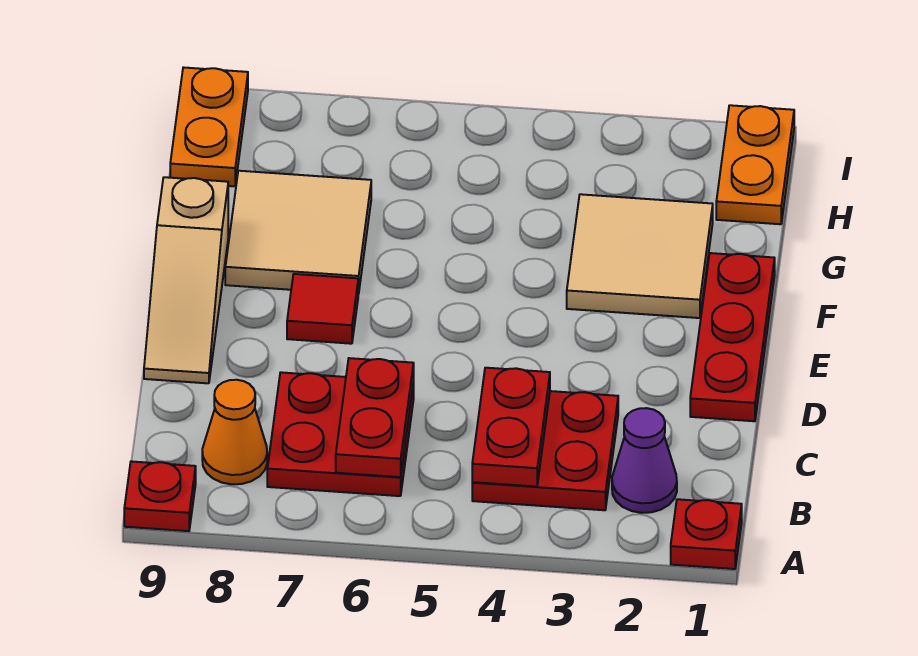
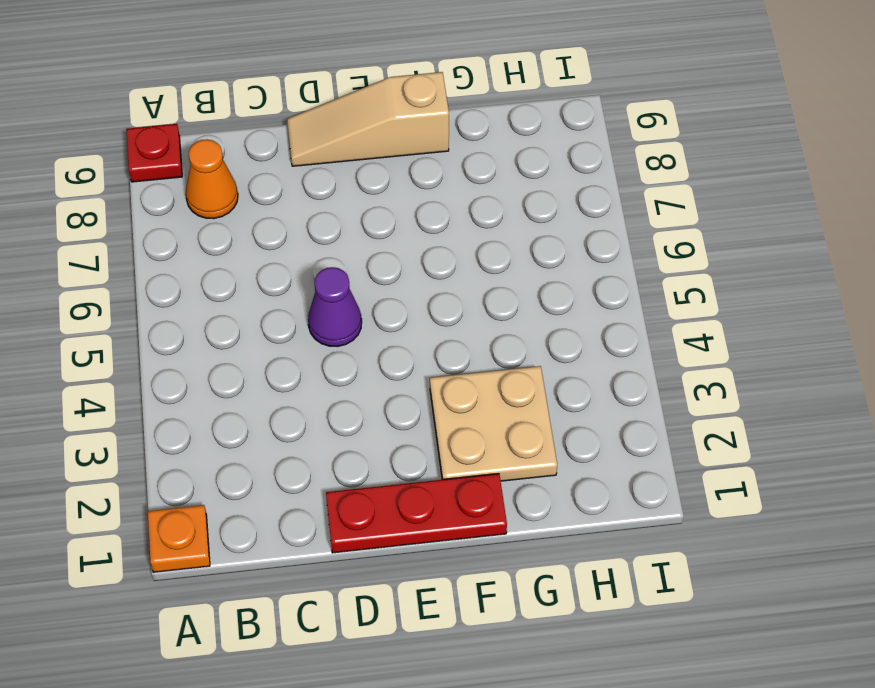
orange 1x1 plate [148,505,210,572] -> red 1x1 plate [671,499,742,569]
purple 1x1 cone [308,267,362,347] -> purple 1x1 cone moved to [612,408,677,513]
tan 2x2 plate [430,366,557,481] -> tan 2x2 tile [567,194,713,318]
none -> red 2x2 plate [472,391,618,510]
none -> red 2x2 plate [267,372,414,496]
none -> red 1x1 tile [287,274,358,344]

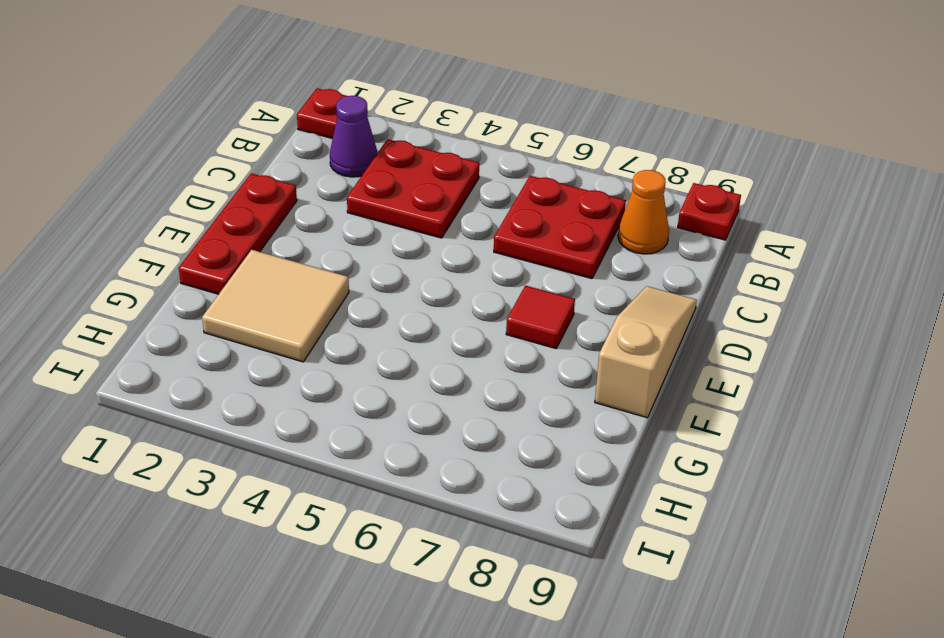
none -> tan 2x2 tile [225,171,371,294]
none -> orange 1x2 plate [716,105,794,224]
none -> orange 1x2 plate [170,67,248,186]

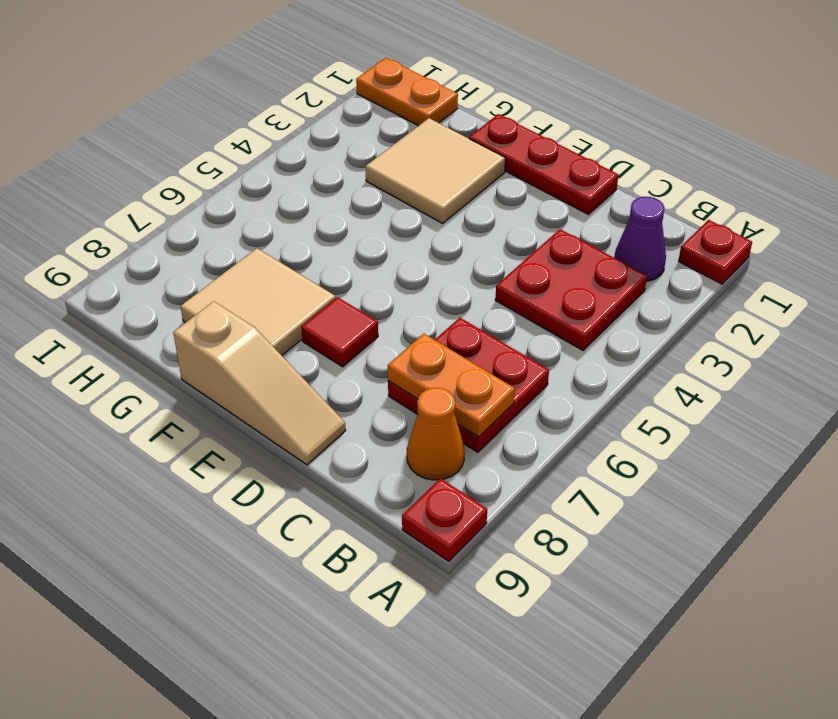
orange 1x2 plate [388,334,515,437] -> orange 1x2 plate moved to [170,67,248,186]
none -> red 1x2 plate [472,368,550,487]
none -> red 1x2 plate [336,358,414,477]

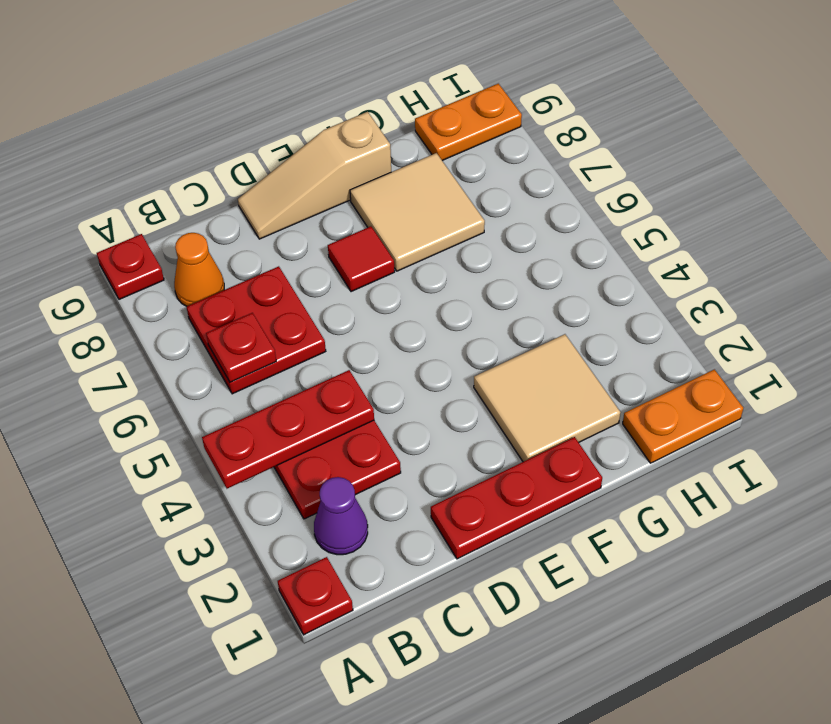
red 1x3 plate [202,370,374,489] -> red 1x2 plate [472,368,550,487]
red 1x1 plate [206,313,276,382] -> red 1x2 plate [336,358,414,477]

